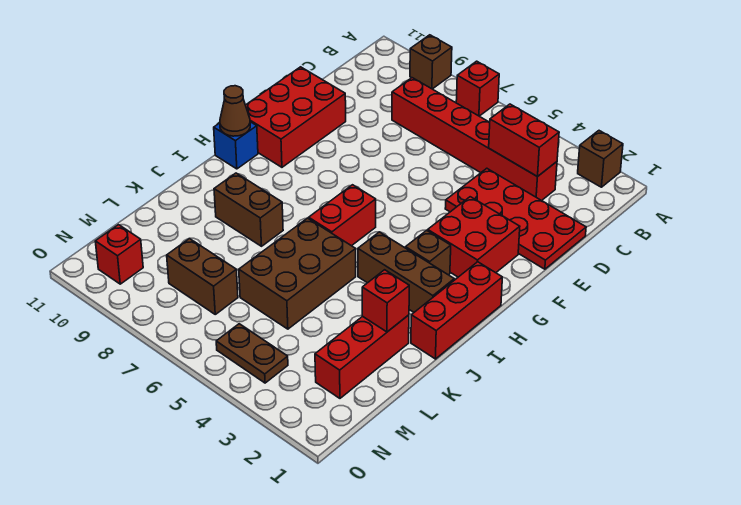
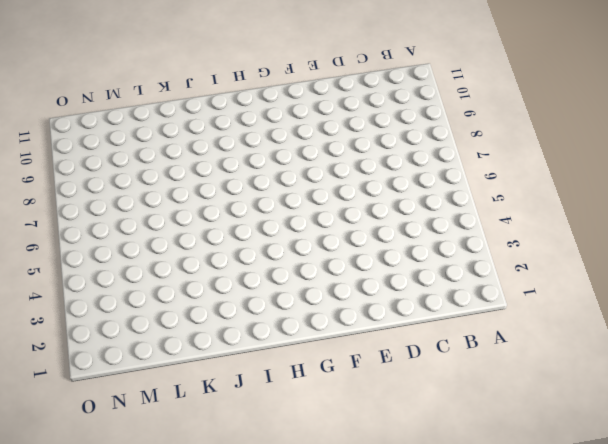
none -> brown 1x1 brick [578,131,623,187]
none -> red 1x1 brick [456,61,499,116]
none -> brown 1x1 brick [410,35,452,89]

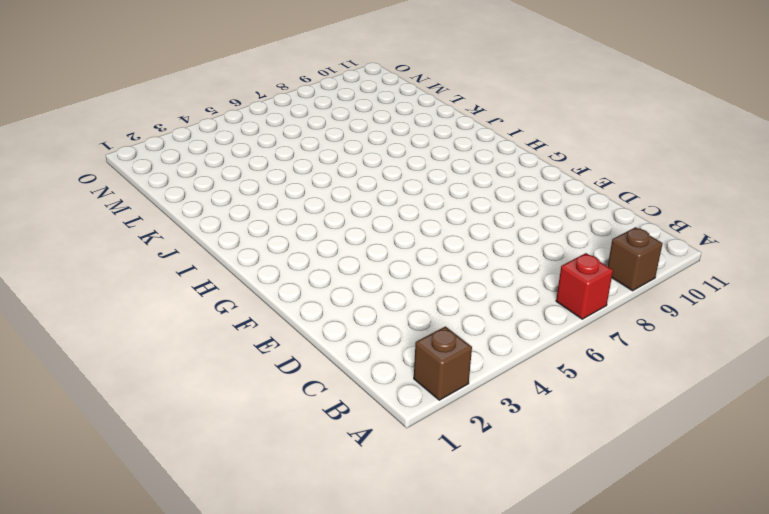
none -> red 1x6 brick [392,78,557,201]
none -> red 2x4 plate [445,168,586,269]
none -> red 2x3 brick [246,67,346,167]

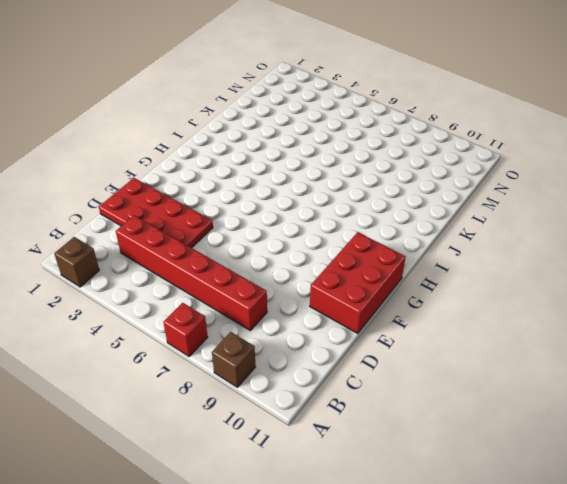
none -> red 2x2 brick [428,197,520,277]
none -> red 1x3 brick [411,262,502,359]
none -> brown 1x1 brick [405,230,451,275]

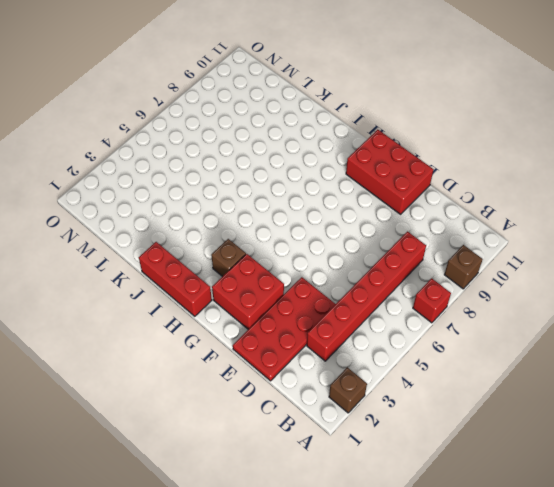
none -> red 1x2 brick [308,185,376,246]
none -> blue 1x1 brick [214,122,258,169]
none -> brown 1x3 brick [358,232,454,312]

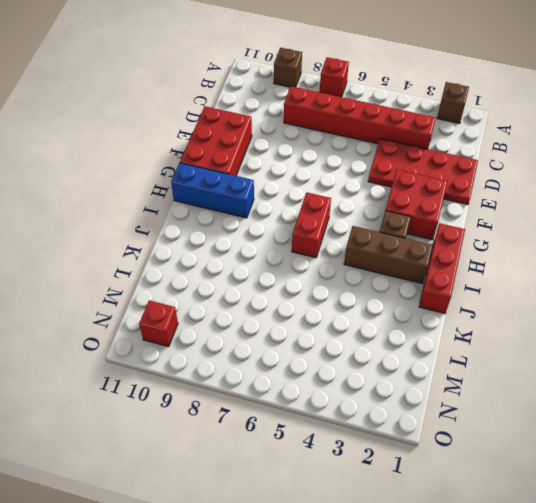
blue 1x3 brick [171,163,254,218] -> blue 1x1 brick [214,122,258,169]
none -> brown 2x3 brick [239,218,356,329]
none -> brown 1x2 brick [214,173,283,246]
none -> red 1x3 brick [315,315,409,398]

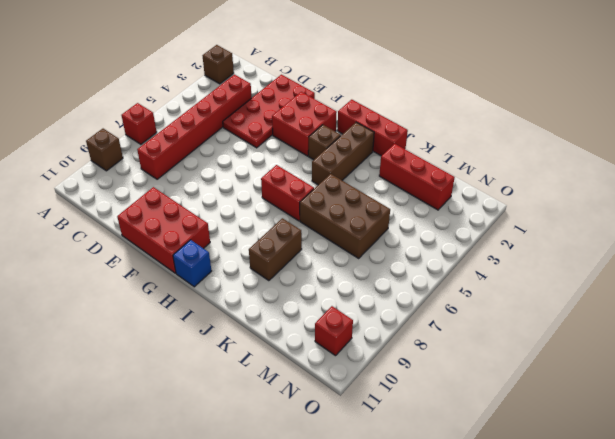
none -> brown 1x2 brick [167,238,238,314]
none -> brown 1x2 plate [216,324,288,383]
none -> red 1x2 brick [489,104,559,177]

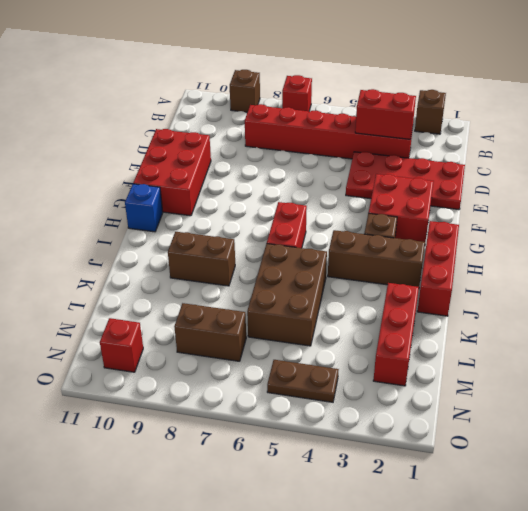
none -> brown 1x1 cone [220,86,250,136]
none -> red 1x1 brick [362,270,409,332]

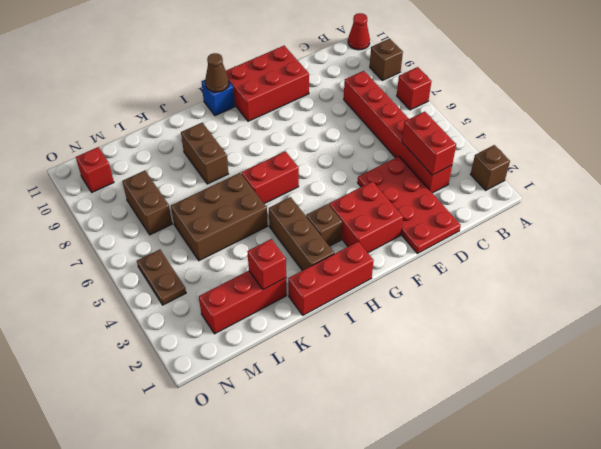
red 1x1 cone [348,13,370,50] -> none

